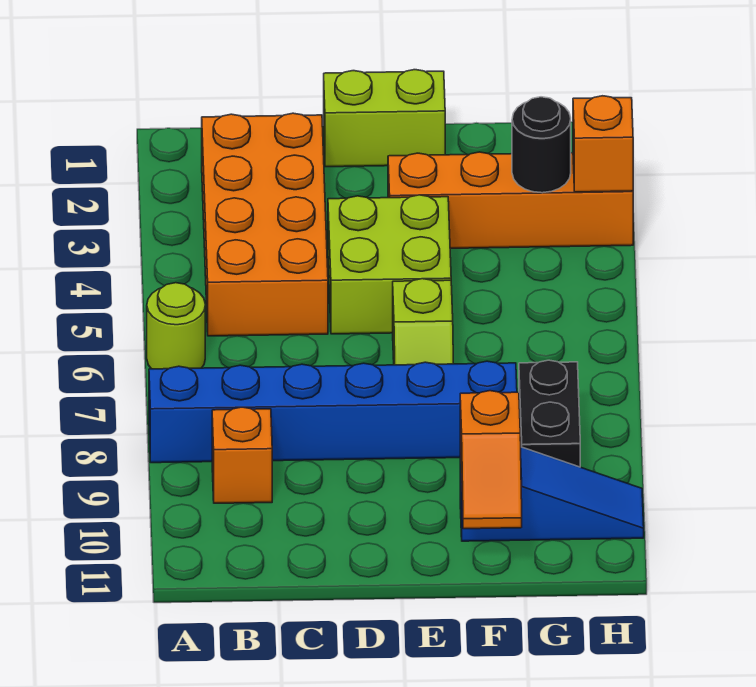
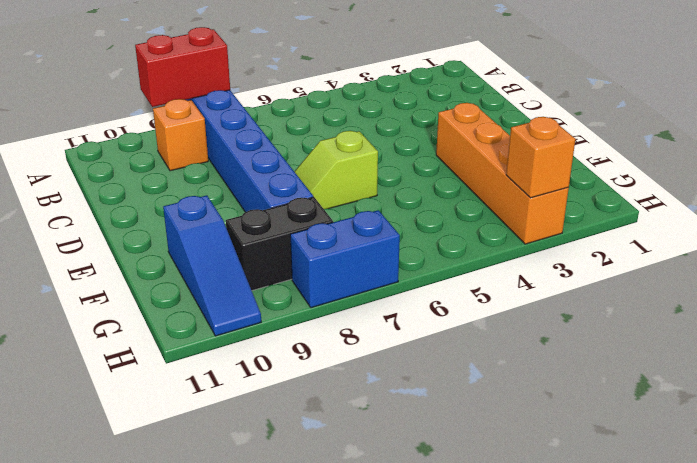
red 1x2 brick [135,27,230,107] -> none
blue 1x2 brick [290,210,400,308] -> none
none -> lime 1x1 round brick [147,283,205,369]
none -> orange 2x4 brick [202,113,328,336]
none -> lime 1x2 brick [324,70,445,167]

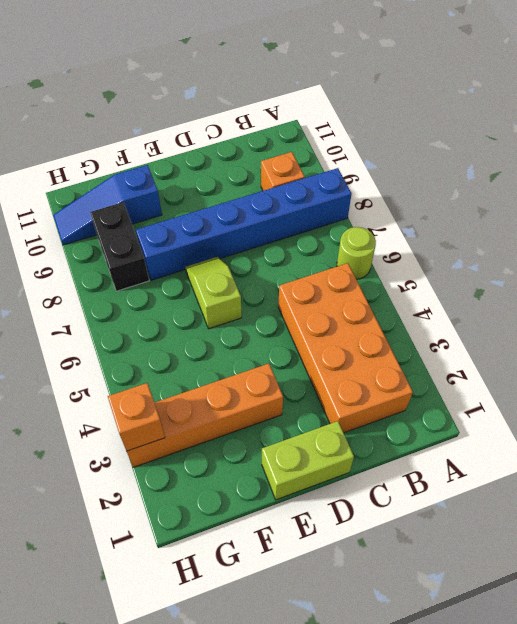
none -> lime 2x2 brick [328,195,451,334]
none -> orange 1x2 slope [460,391,522,529]
none -> black 1x1 round brick [512,97,571,193]

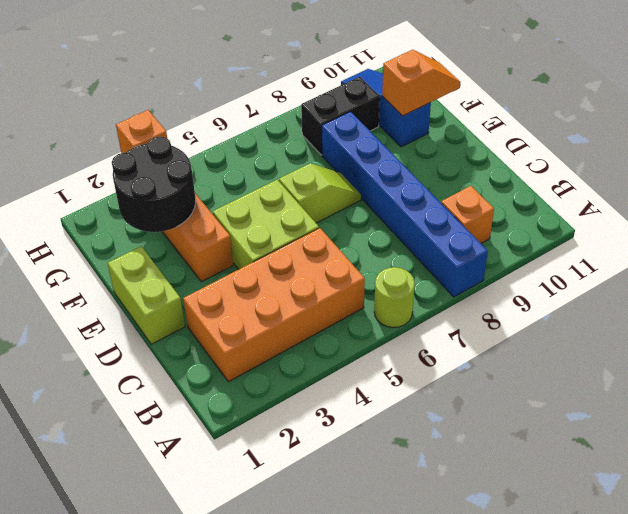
black 2x2 round brick [112,137,196,232] -> black 1x1 round brick [512,97,571,193]

